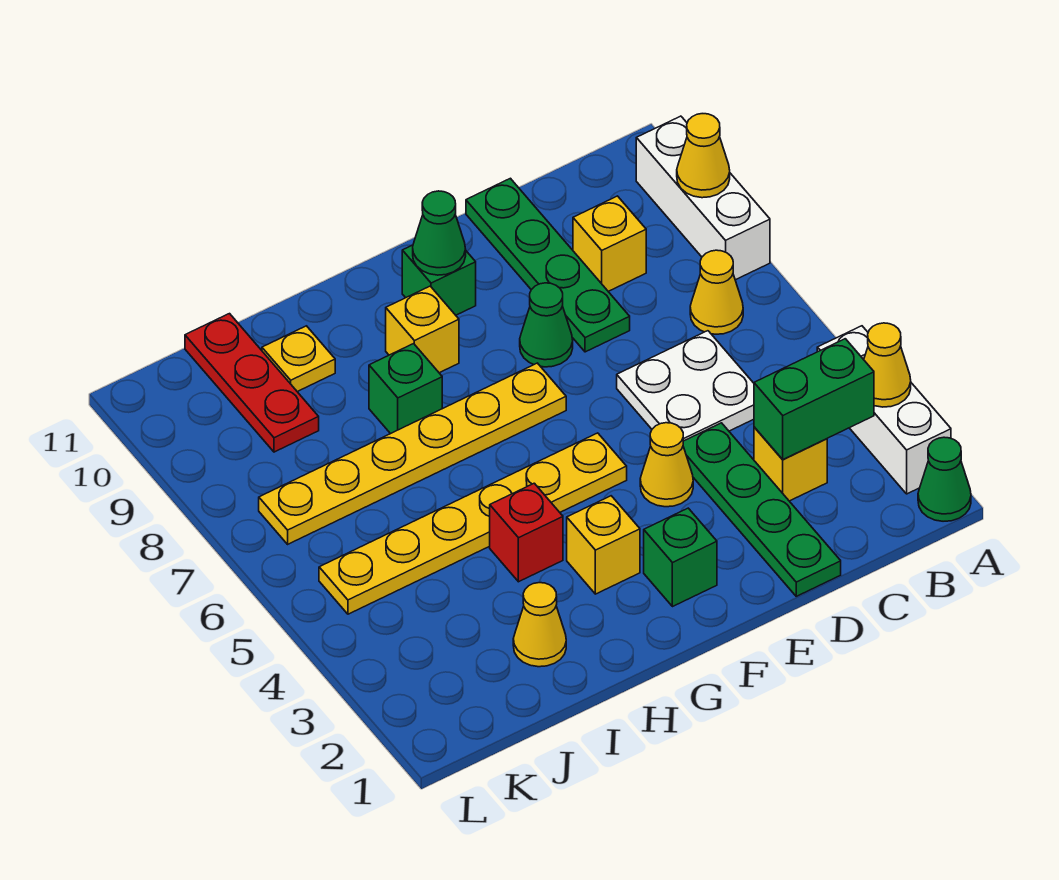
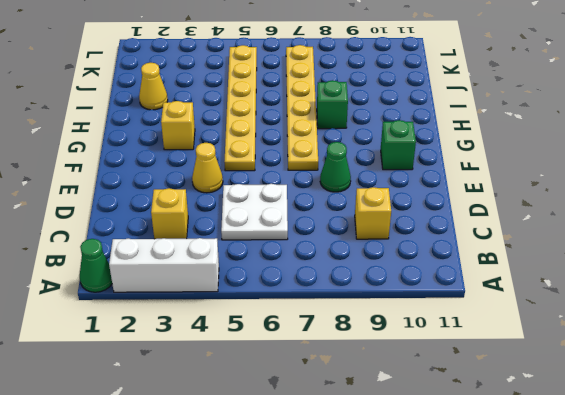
none -> white 1x3 brick [636,116,770,280]
none -> yellow 1x1 cone [690,250,743,334]
none -> green 1x4 plate [683,423,841,596]

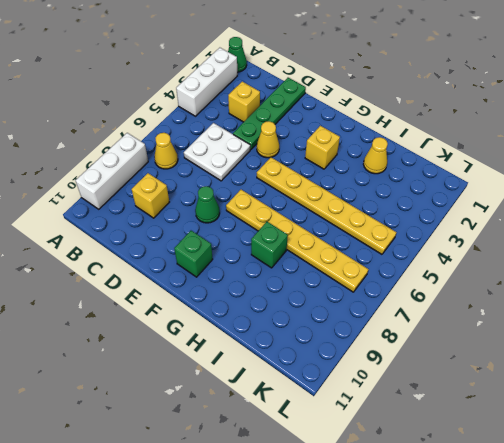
none -> green 1x4 plate [466,178,630,352]
none -> green 1x1 brick [644,508,717,607]
none -> yellow 1x1 brick [386,286,459,373]

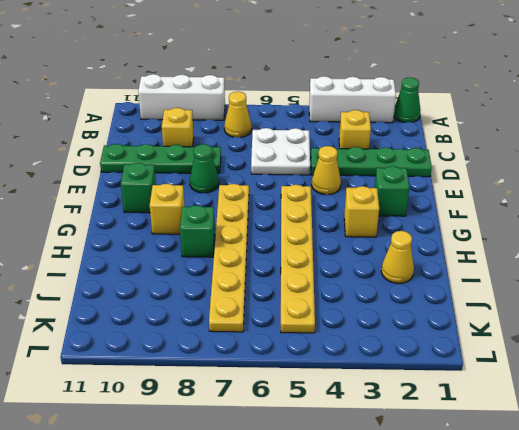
none -> red 1x1 brick [490,483,563,582]
none -> yellow 1x1 plate [262,326,335,392]
none -> red 1x3 plate [185,314,319,452]

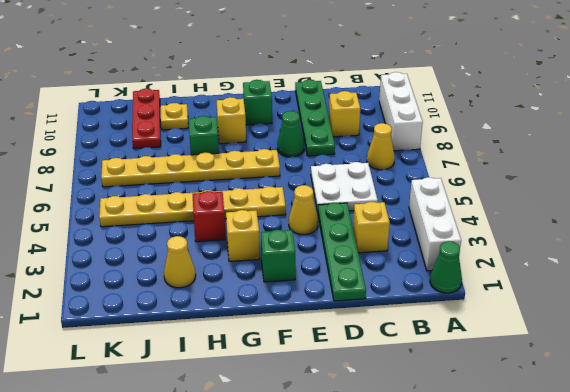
none -> yellow 1x1 cone [864,323,911,407]
none -> yellow 1x1 cone [677,114,730,198]
none -> green 1x2 brick [754,339,874,459]

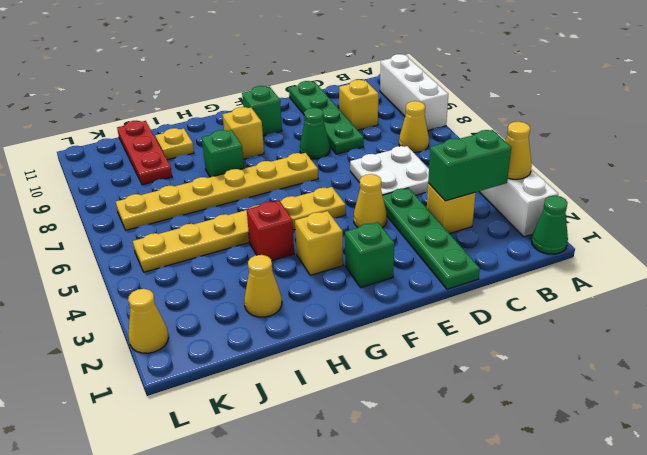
yellow 1x1 cone [128,289,169,353] -> yellow 1x1 cone moved to [677,114,730,198]
none -> green 1x1 cone [413,191,466,275]

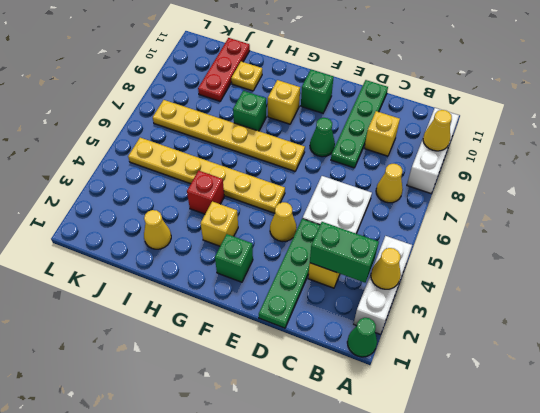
none -> green 1x1 cone [413,191,466,275]

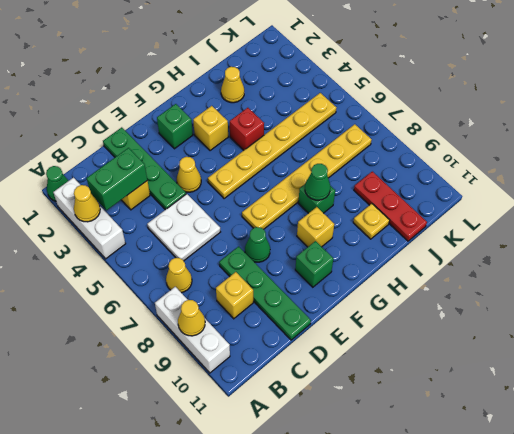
green 1x1 cone [305,164,330,200] -> green 1x1 cone moved to [413,191,466,275]

